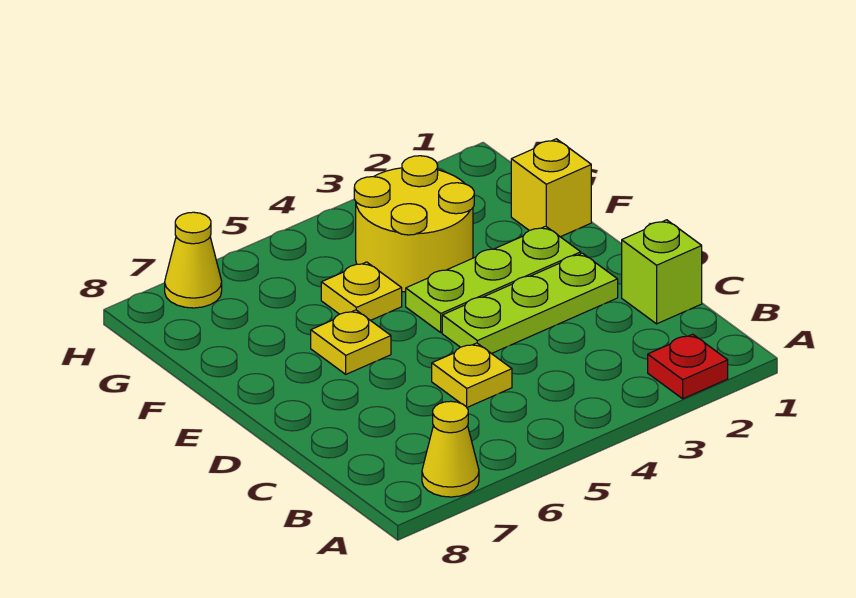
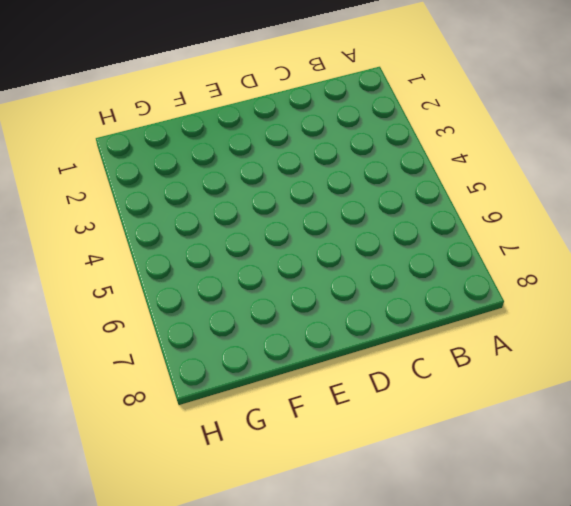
none -> red 1x1 plate [648,334,728,399]
none -> yellow 1x1 cone [422,401,479,497]

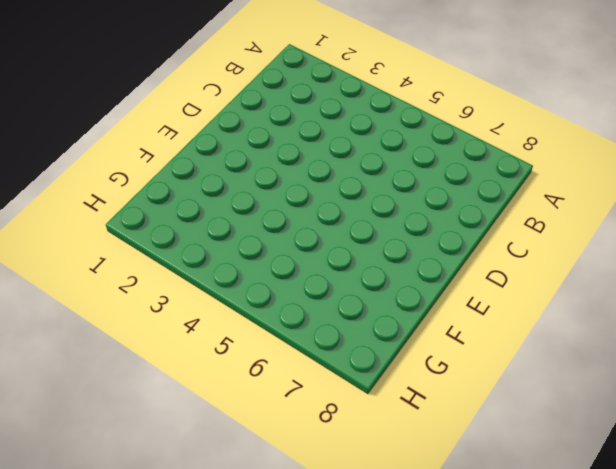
none -> red 1x1 plate [648,334,728,399]
none -> yellow 1x1 cone [422,401,479,497]

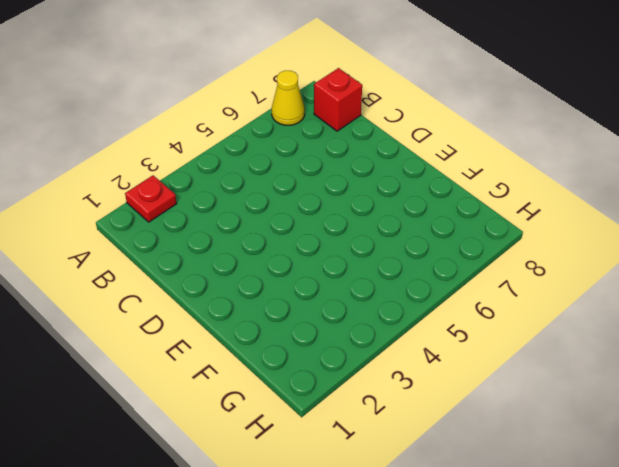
red 1x1 brick [314,68,362,131] -> none
none -> lime 1x1 brick [622,220,702,324]
none -> yellow 1x1 plate [432,343,512,407]

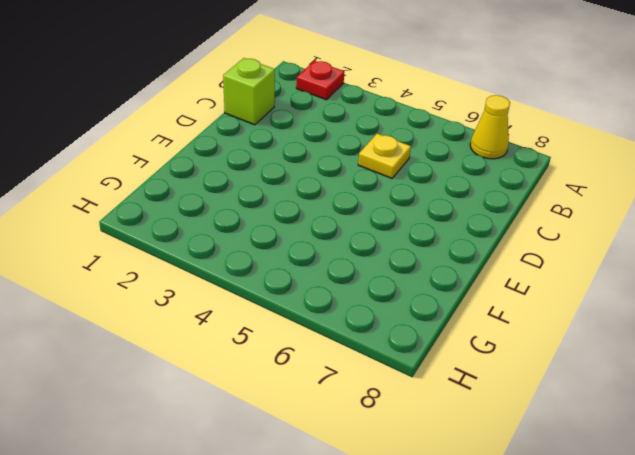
none -> lime 1x3 plate [442,253,618,354]
none -> lime 1x3 plate [406,226,581,332]

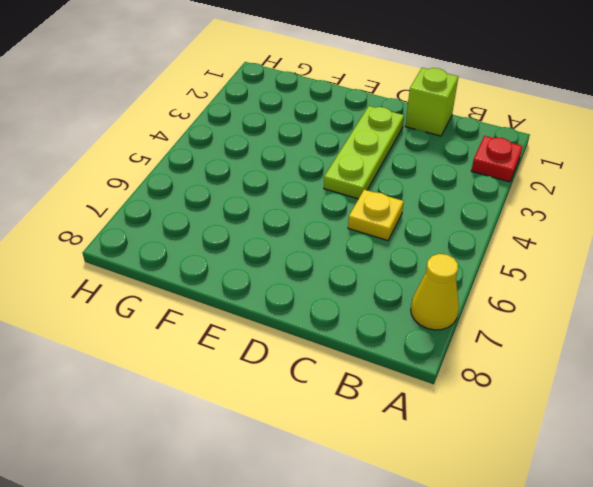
none -> lime 1x3 plate [406,226,581,332]
none -> yellow 1x1 plate [311,310,391,374]

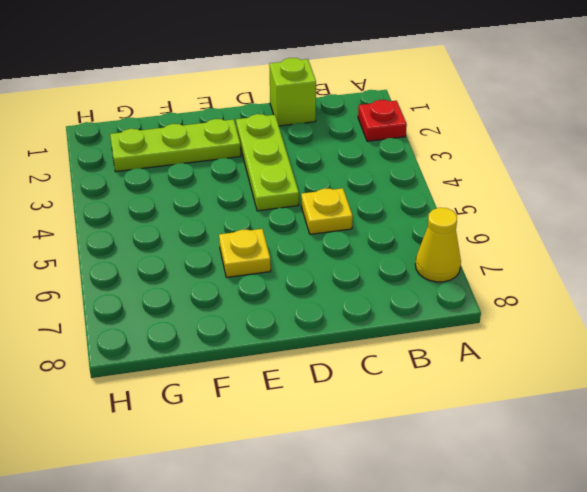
lime 1x3 plate [110,119,241,172] -> lime 1x3 plate turned to [406,226,581,332]
none -> yellow 1x1 brick [511,139,591,237]
none -> yellow 2x2 round brick [354,156,474,292]

